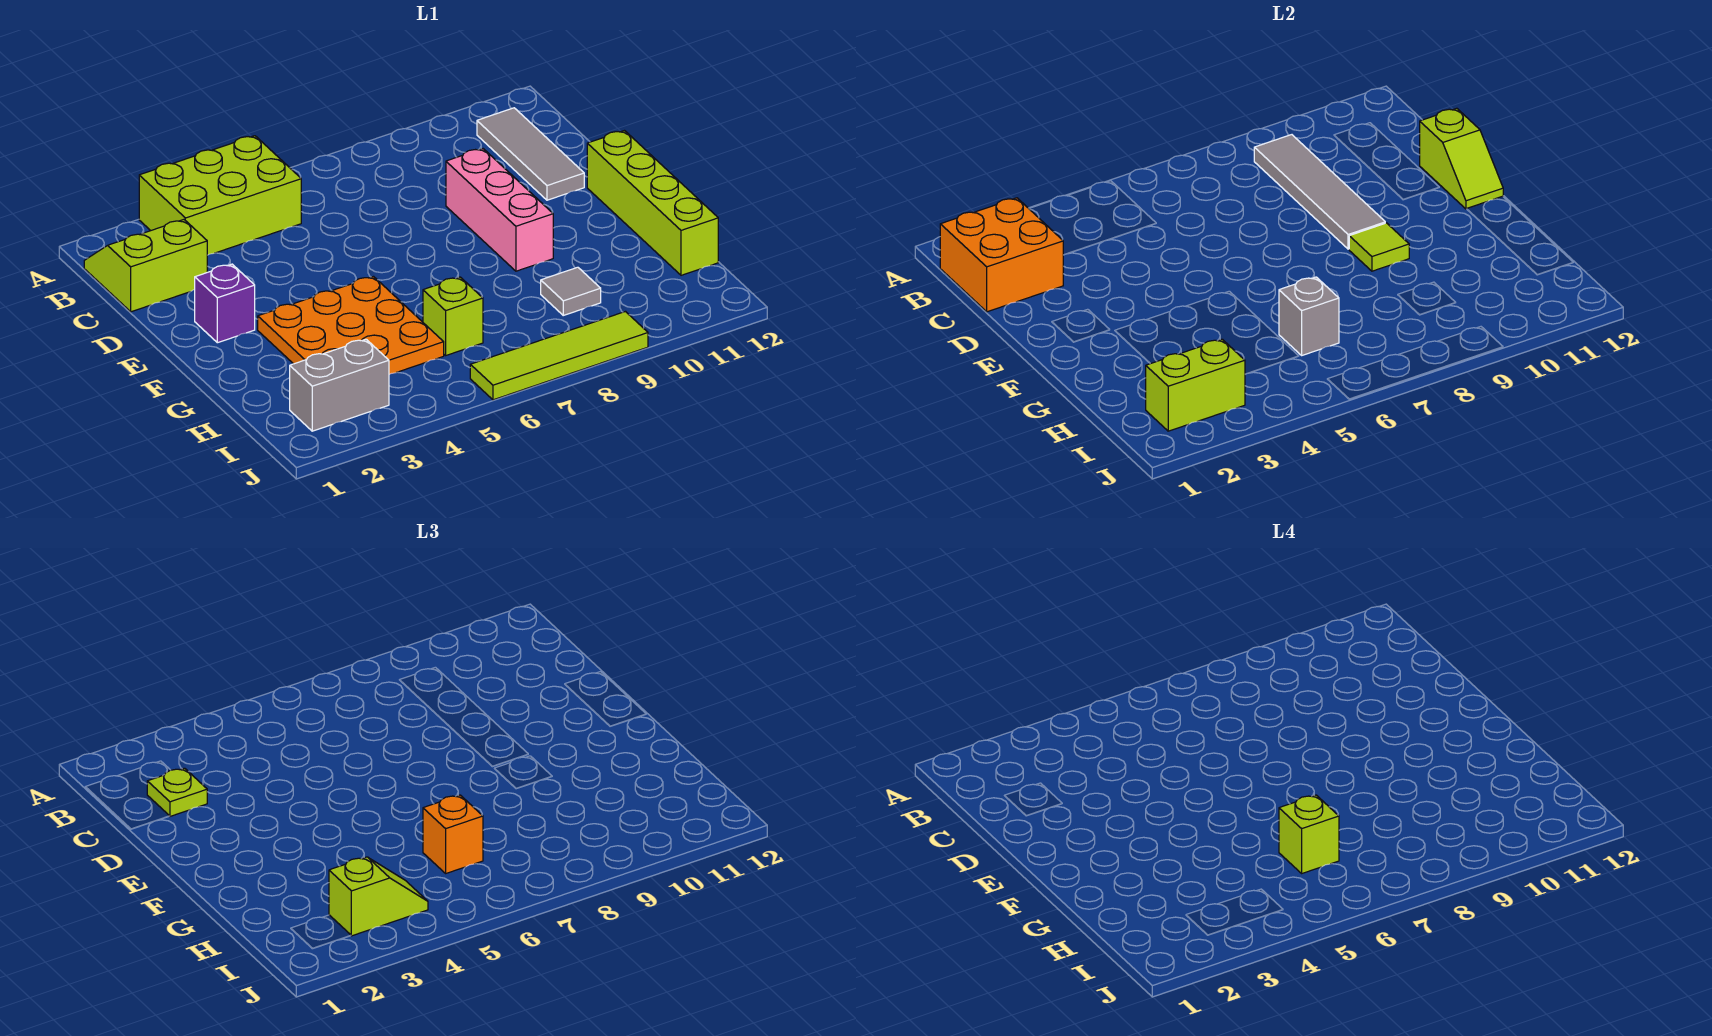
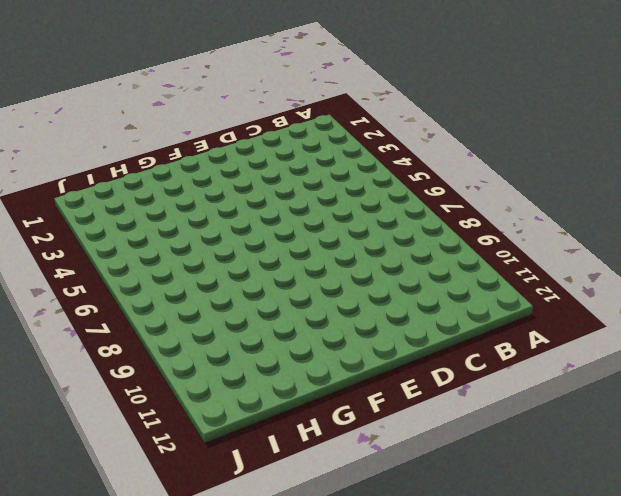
none -> lime 2x3 brick [139,136,301,255]
none -> lime 2x2 slope [84,220,207,312]
none -> grey 1x3 tile [477,108,584,200]

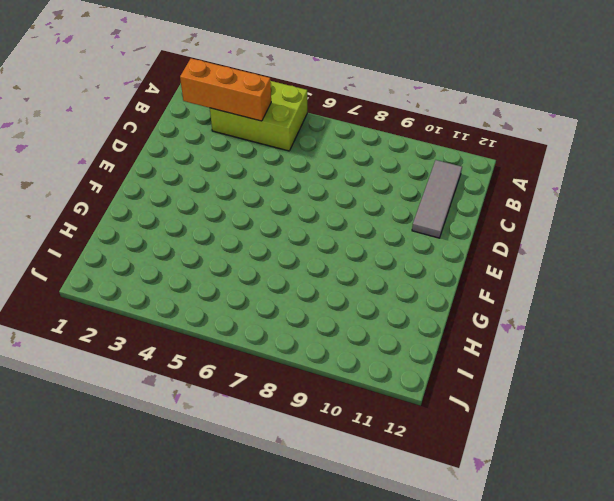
orange 1x3 brick [180,58,271,121] -> orange 2x2 brick [940,198,1063,312]
none -> lime 2x2 slope [84,220,207,312]
none -> pink 1x3 brick [446,149,553,271]
none -> purple 1x1 brick [195,264,255,343]

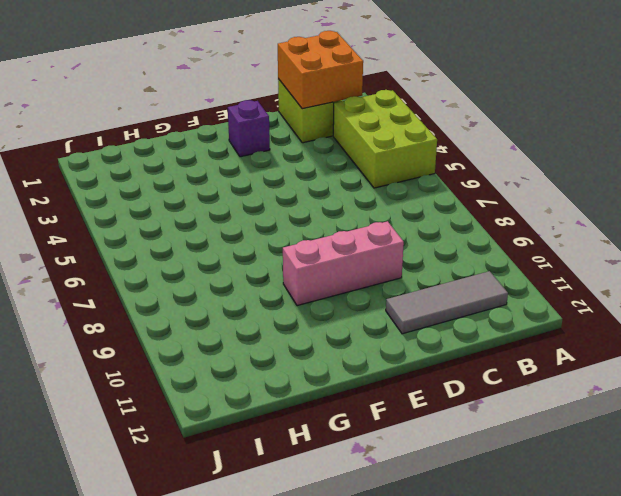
none -> lime 1x4 brick [587,131,718,275]
none -> orange 3x3 plate [258,277,444,374]
none -> lime 1x1 brick [423,277,483,355]

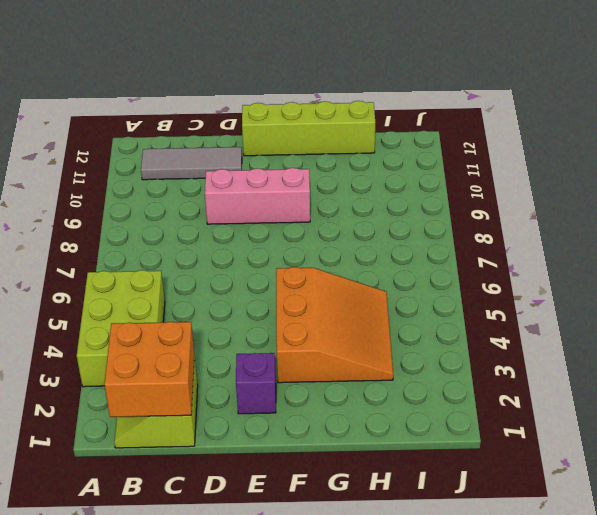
orange 3x3 slope [276,267,393,383] -> orange 3x3 plate [258,277,444,374]
none -> lime 1x1 brick [423,277,483,355]
none -> grey 1x1 tile [541,267,601,315]
none -> grey 1x2 brick [290,339,389,431]

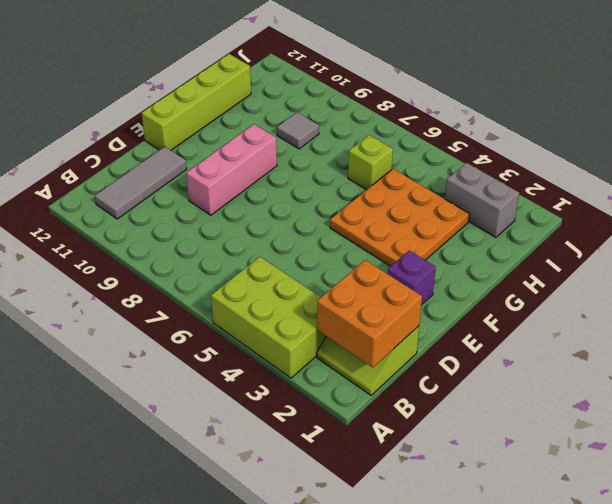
none -> lime 1x4 tile [470,312,648,400]
none -> grey 1x4 tile [1254,135,1385,249]
none -> lime 1x2 slope [1420,108,1503,209]

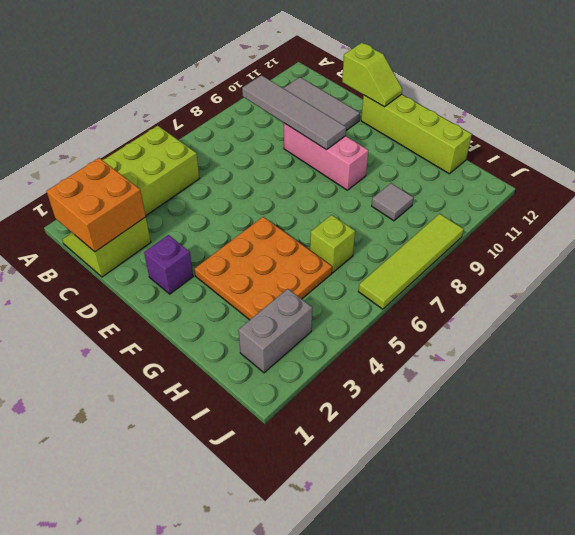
none -> lime 1x1 tile [1349,223,1409,271]
none -> grey 1x1 brick [1279,277,1339,355]
none -> lime 1x2 brick [1146,339,1245,431]

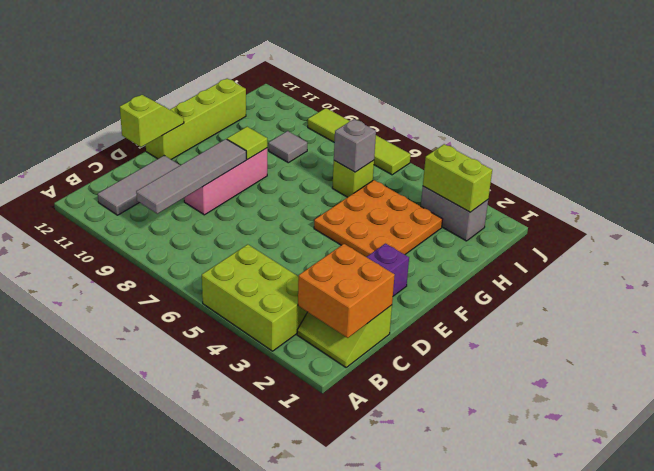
none -> lime 1x1 plate [147,768,207,816]
none -> orange 1x1 brick [423,795,483,873]
none -> lime 1x2 slope [329,857,428,936]

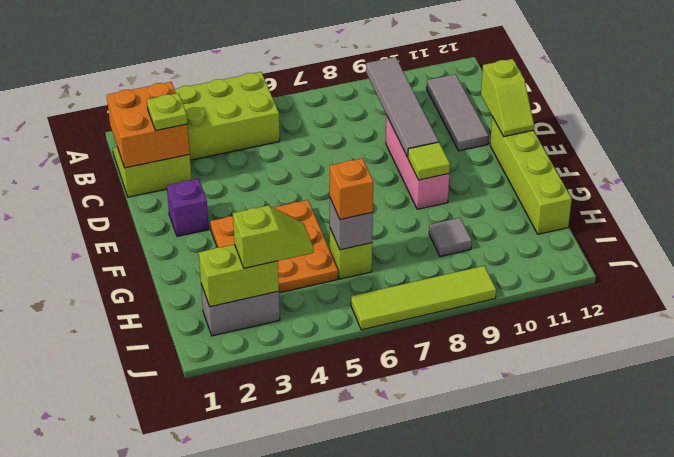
none -> lime 1x1 brick [1279,795,1339,873]

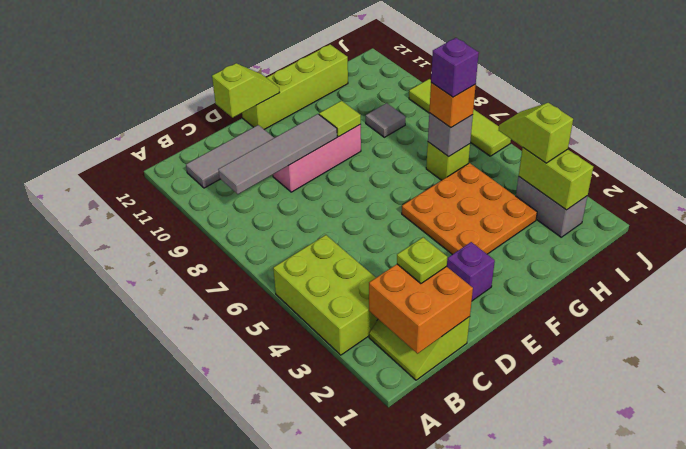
purple 1x1 brick [431,38,479,97] -> lime 1x1 brick [1279,795,1339,873]

